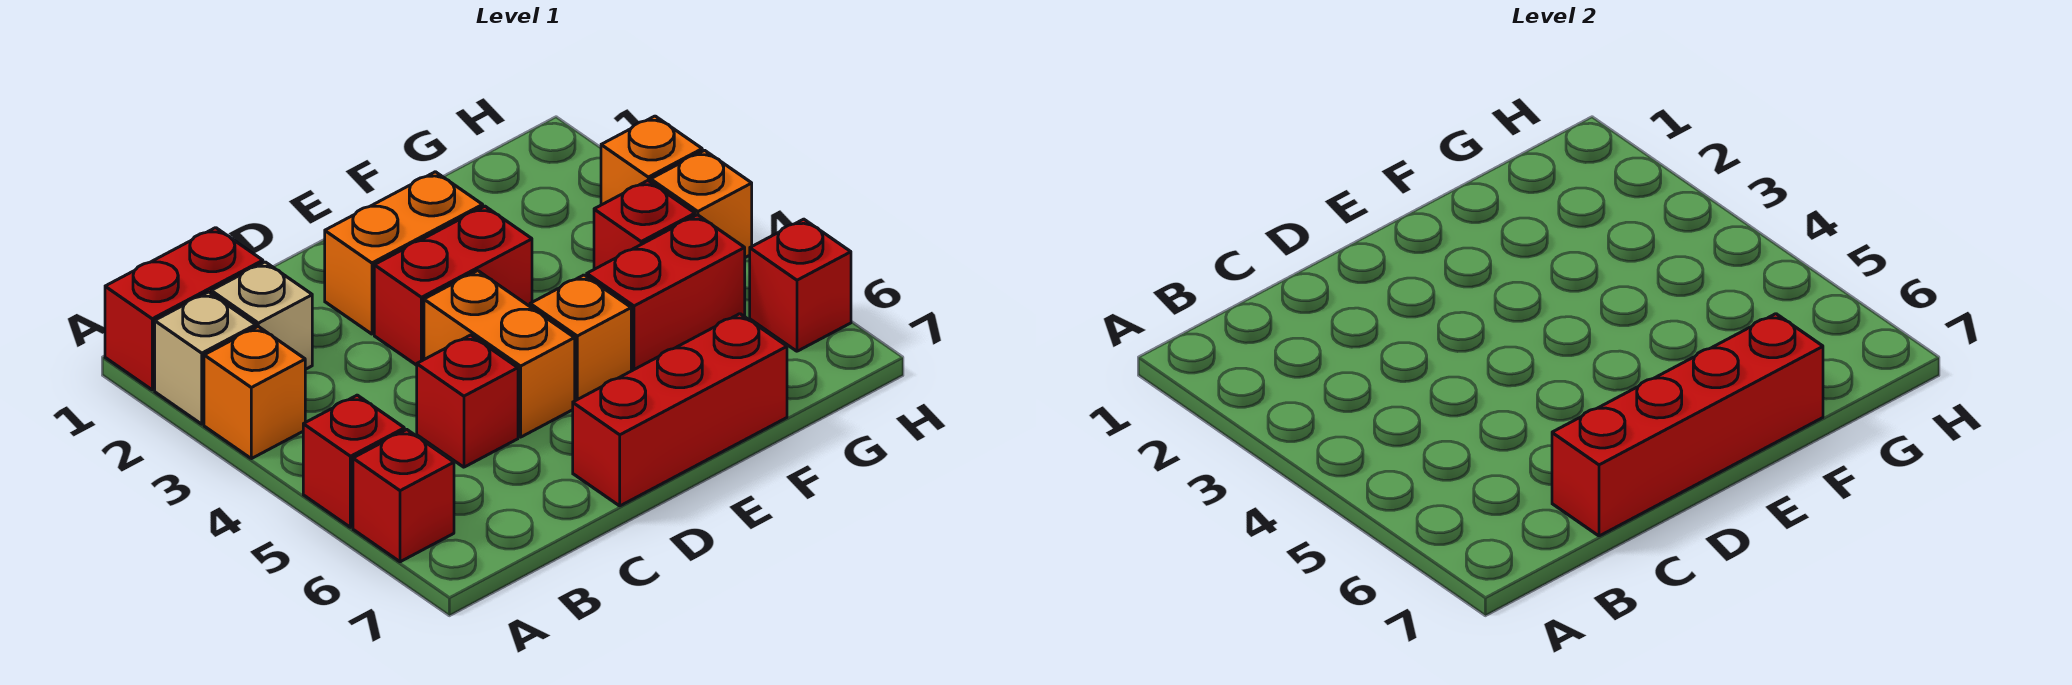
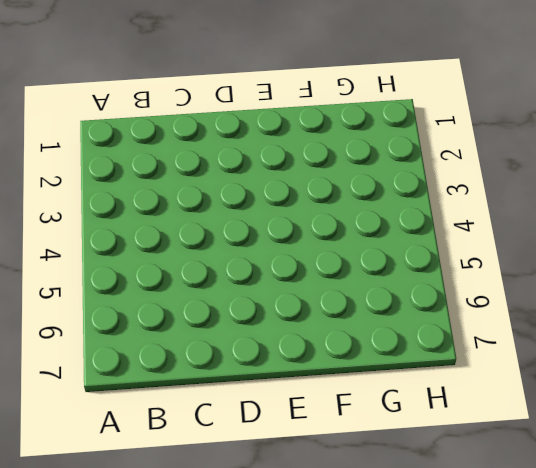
none -> red 1x2 brick [105,228,263,390]
none -> tan 1x1 brick [155,292,256,424]
none -> orange 1x1 brick [204,327,305,459]

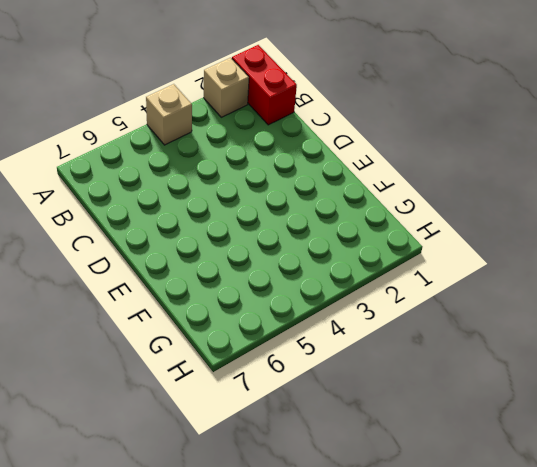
tan 1x1 brick [146,84,192,145] -> tan 1x1 brick moved to [211,262,312,369]
none -> orange 1x1 brick [204,327,305,459]
none -> red 1x1 brick [303,395,404,527]
none -> red 1x1 brick [353,430,454,562]

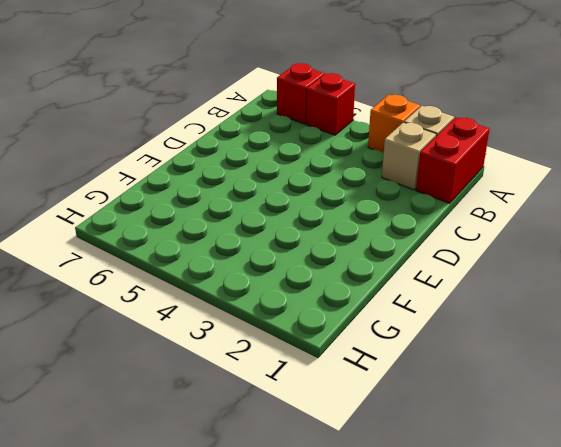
none -> red 1x1 brick [417,335,518,467]
none -> orange 1x2 brick [325,172,483,334]
none -> red 1x2 brick [374,206,532,365]

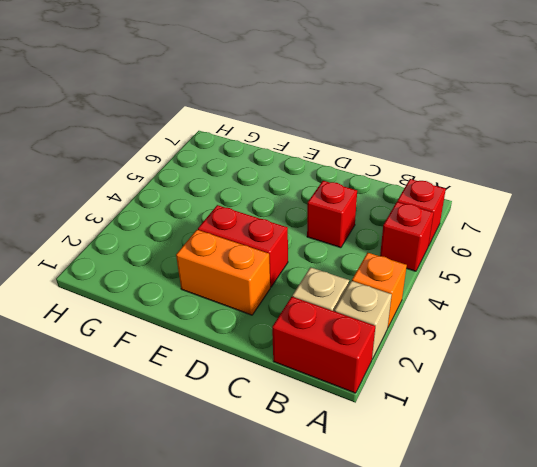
none -> orange 1x2 brick [424,271,575,437]
none -> red 1x3 brick [573,314,787,506]
none -> orange 1x1 brick [530,275,631,401]

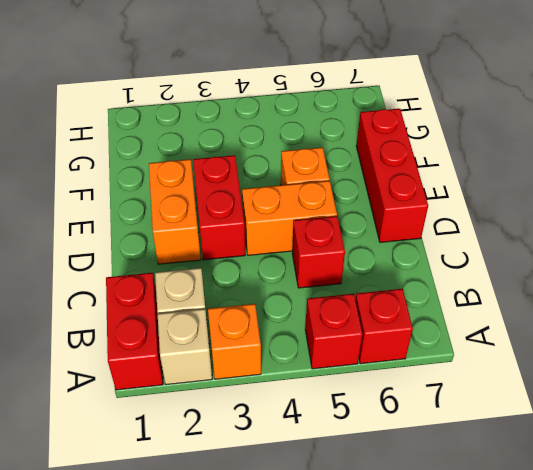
none -> red 1x2 brick [587,215,745,371]
none -> red 1x1 brick [594,181,695,269]
none -> orange 1x1 brick [601,116,702,205]

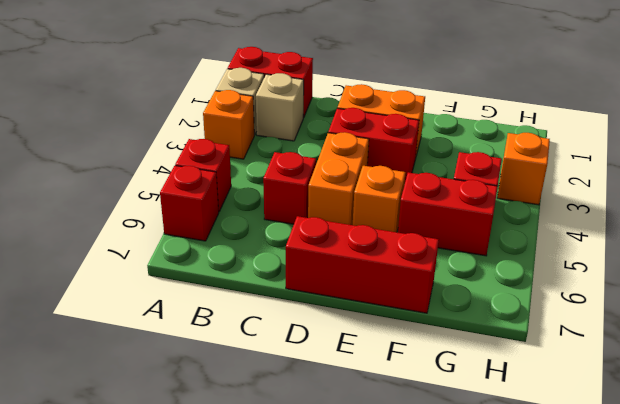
none -> orange 1x1 brick [651,150,752,258]
none -> red 1x1 brick [750,219,851,351]
none -> red 1x4 brick [1552,314,1823,536]

